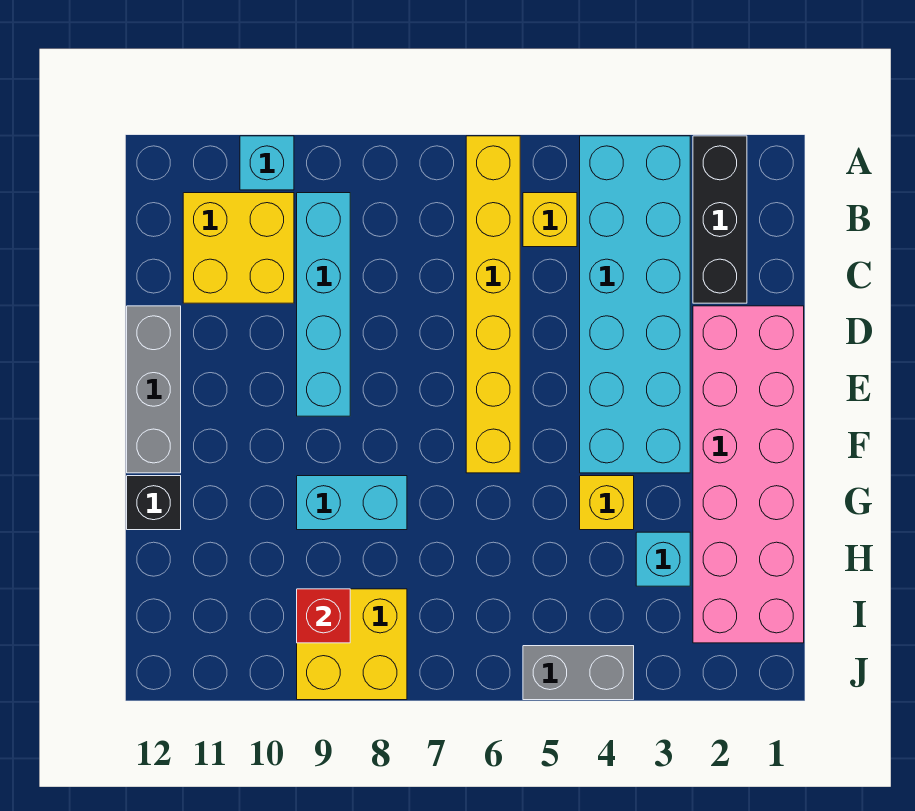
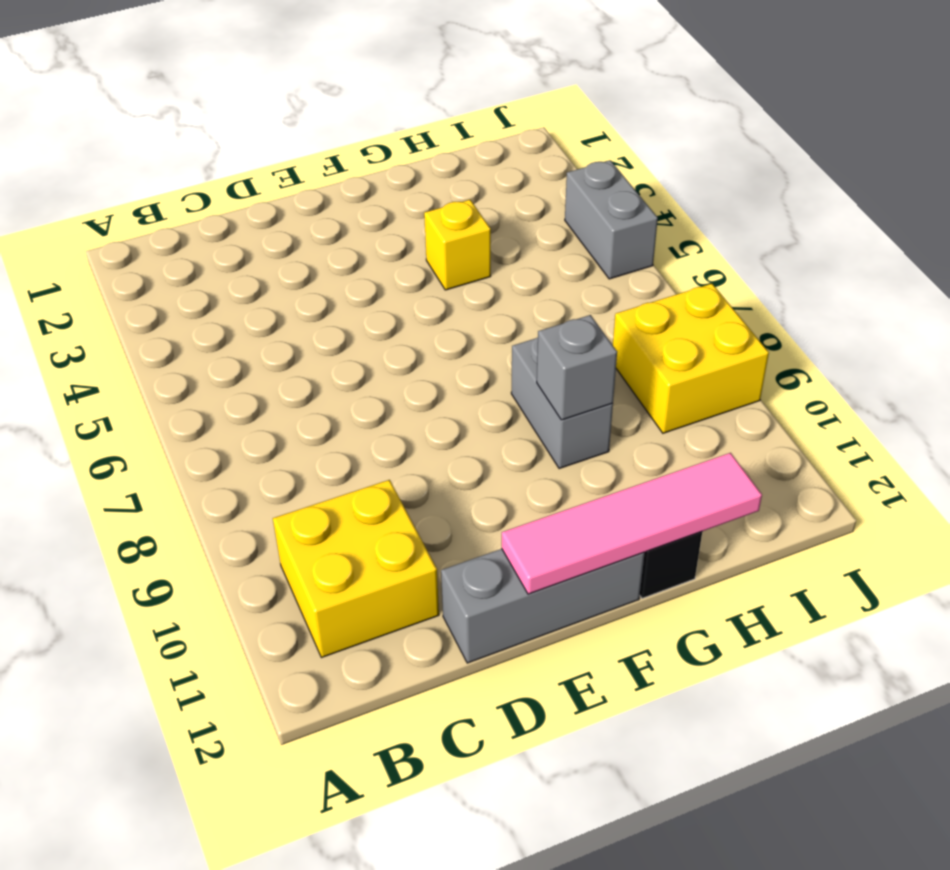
pink 1x4 tile [502,453,762,594] -> none
grey 1x2 brick [511,337,613,469] -> cyan 1x2 brick [297,476,407,530]
grey 1x1 brick [537,315,617,420] -> none
none -> black 1x3 brick [693,136,747,303]
none -> cyan 2x6 brick [580,136,690,473]
none -> yellow 1x6 brick [466,136,520,473]

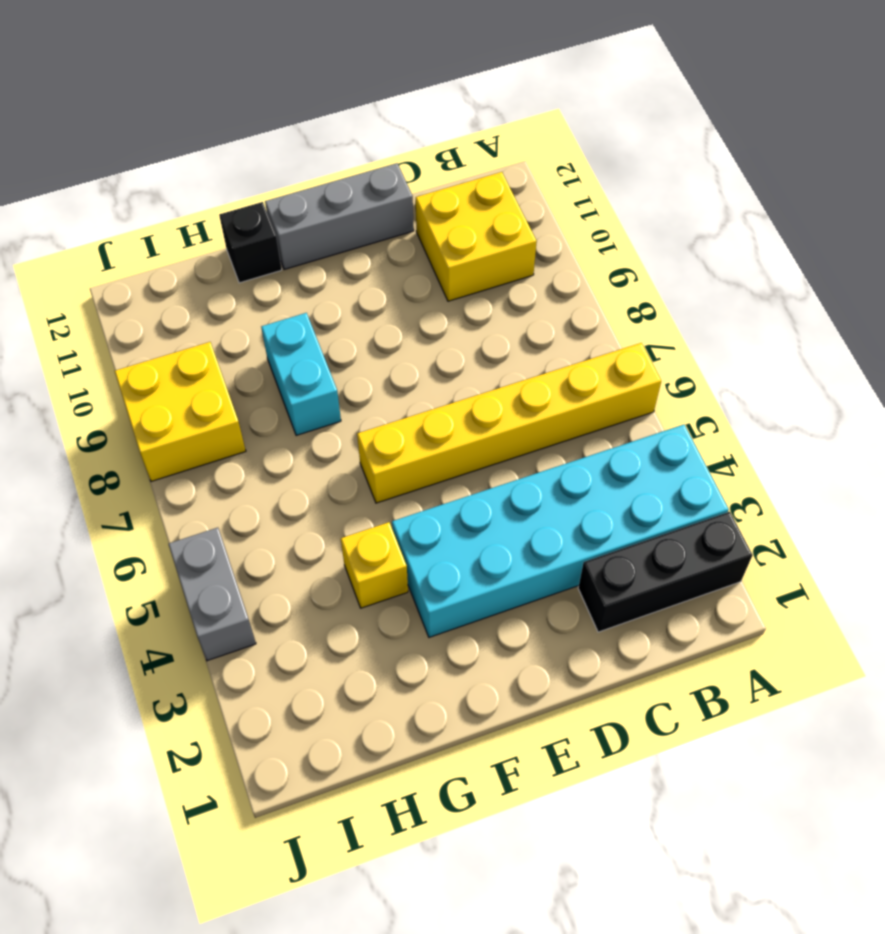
none -> cyan 1x1 brick [240,136,294,190]
none -> yellow 1x1 brick [523,193,577,247]
none -> cyan 1x4 brick [297,193,350,416]

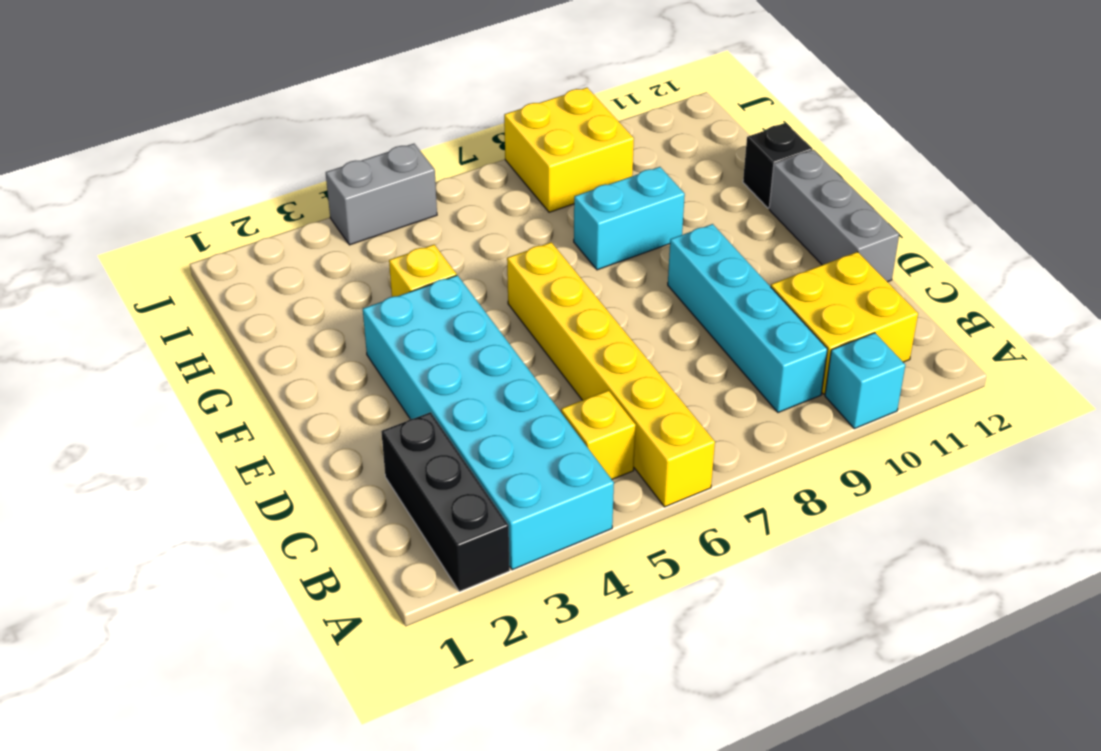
none -> pink 2x6 brick [693,306,804,643]
none -> cyan 1x1 brick [636,532,690,586]
none -> red 1x1 brick [297,589,350,643]

